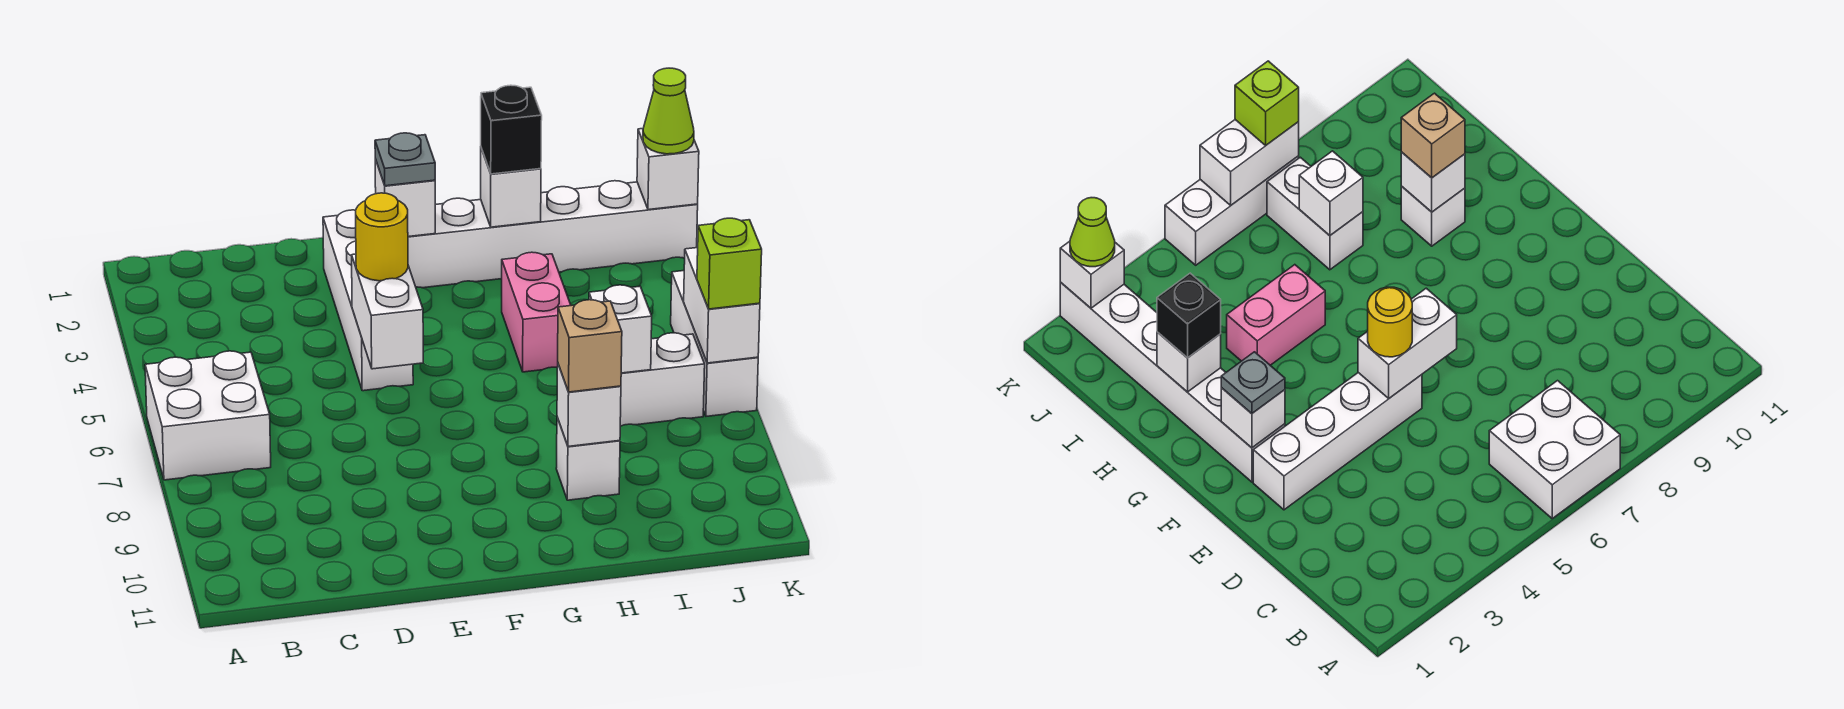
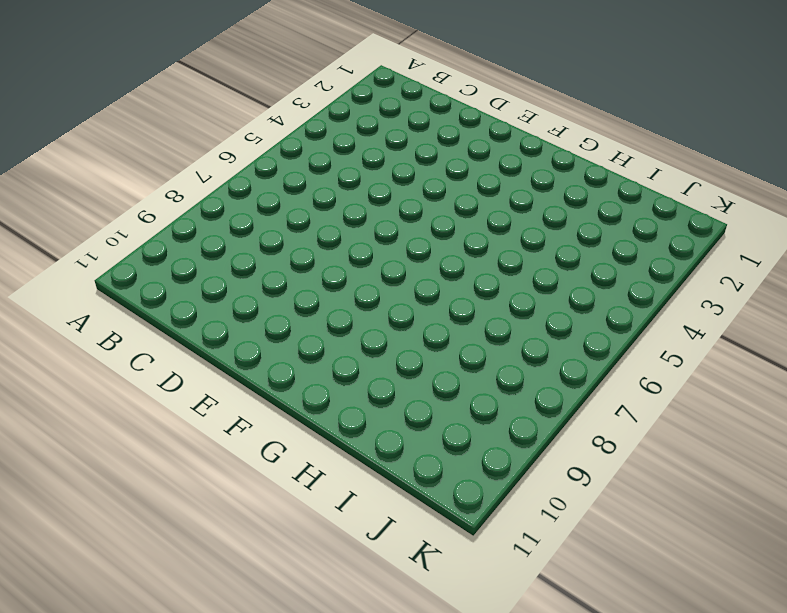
none -> white 2x2 brick [145,351,271,480]
none -> white 1x4 brick [323,210,413,391]
none -> white 1x6 brick [408,181,698,288]

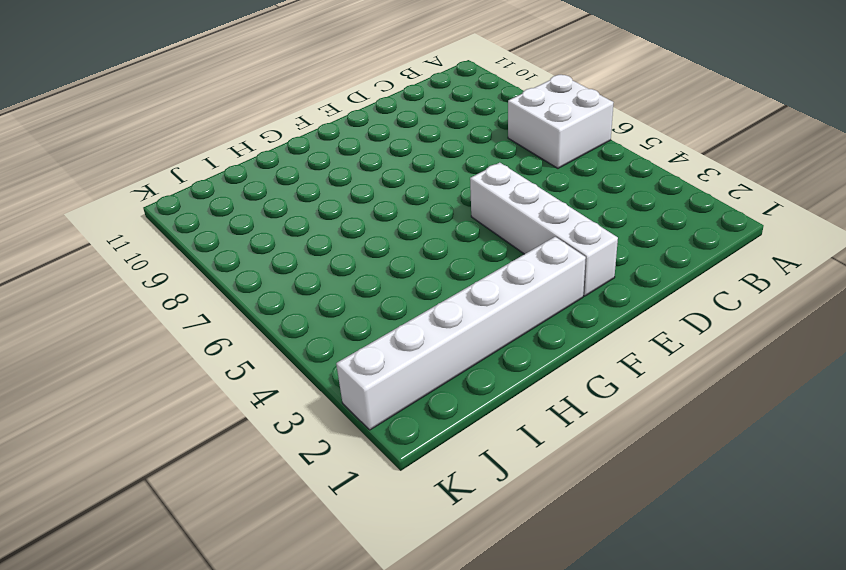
none -> pink 1x2 brick [502,252,571,372]
none -> white 1x1 brick [556,417,620,500]
none -> white 1x2 brick [620,333,705,426]

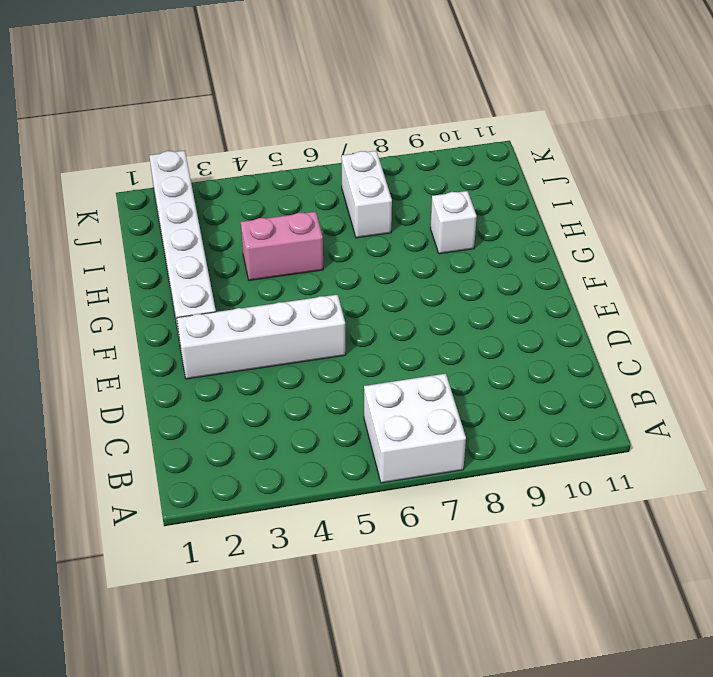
none -> white 1x3 brick [671,271,758,416]
none -> white 1x2 brick [352,254,423,369]
none -> white 1x1 brick [375,159,435,237]

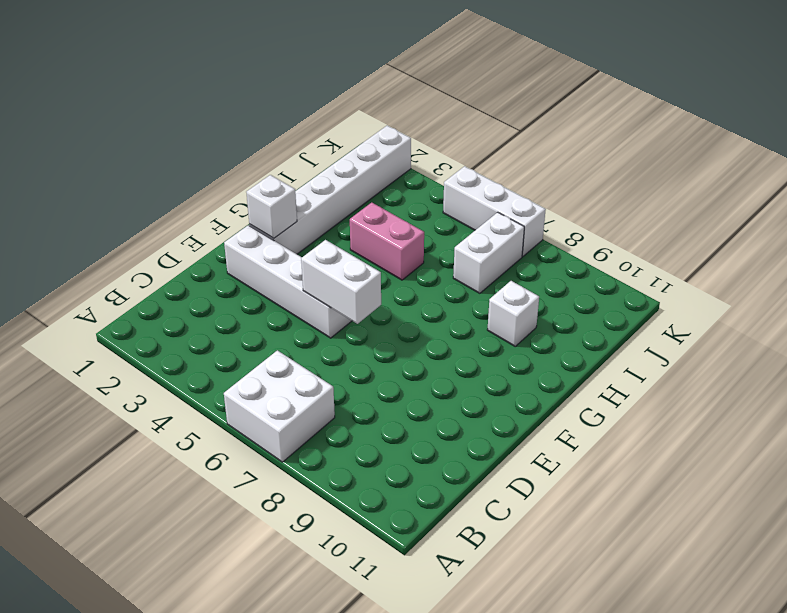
none -> white 1x1 brick [481,148,541,227]
none -> white 1x1 brick [557,364,621,447]
none -> white 1x1 brick [589,285,652,373]

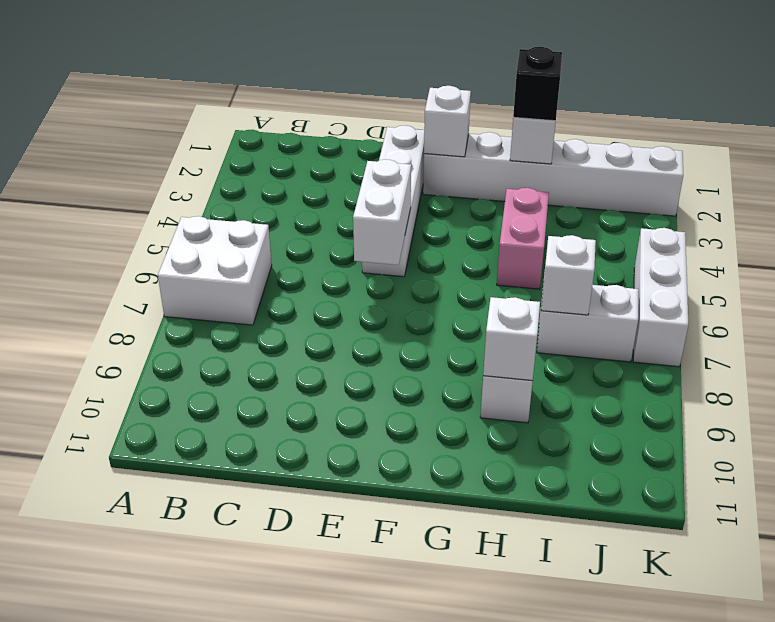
none -> white 1x1 brick [637,129,699,210]
none -> white 1x2 brick [684,248,760,363]
none -> yellow 1x1 round brick [356,193,408,281]

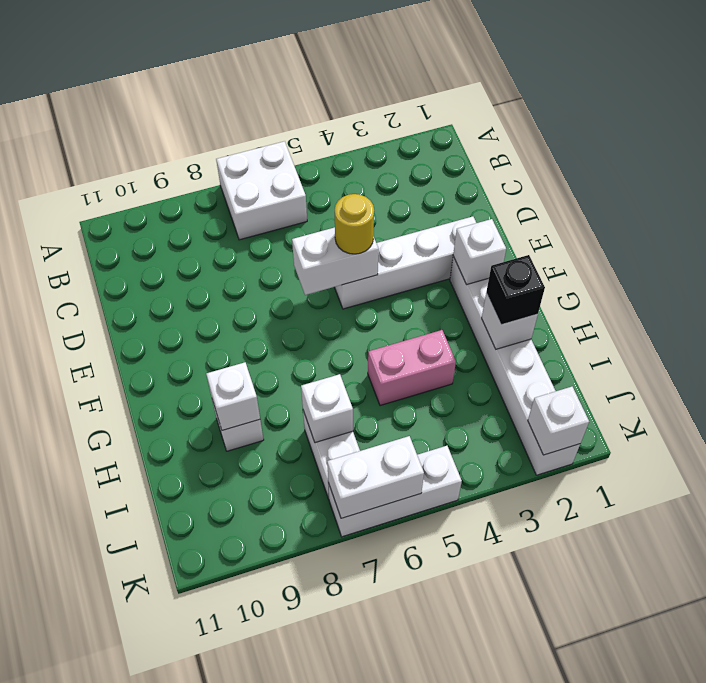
none -> grey 1x1 plate [375,133,435,186]
none -> tan 1x1 brick [558,300,622,392]
none -> lime 1x1 cone [643,68,694,154]

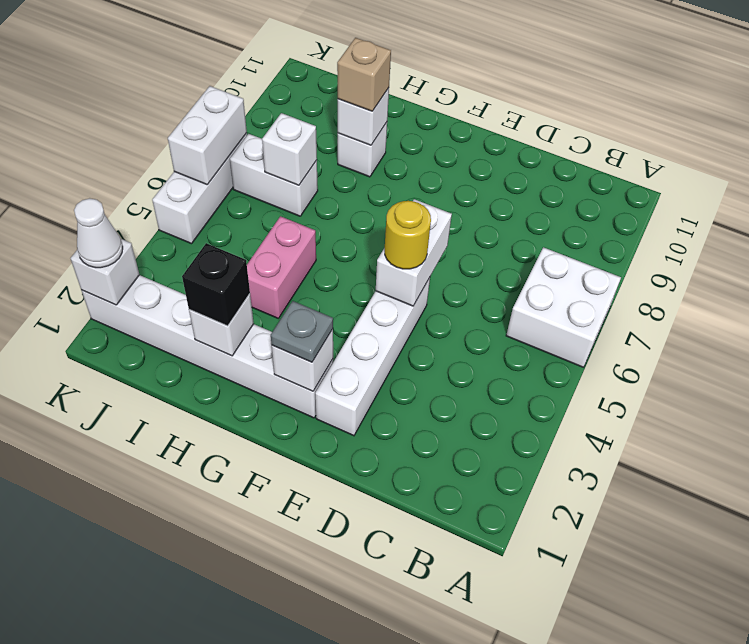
white 1x1 cone [74,198,123,268] -> lime 1x1 cone [643,68,694,154]
none -> lime 1x1 brick [697,218,762,309]

